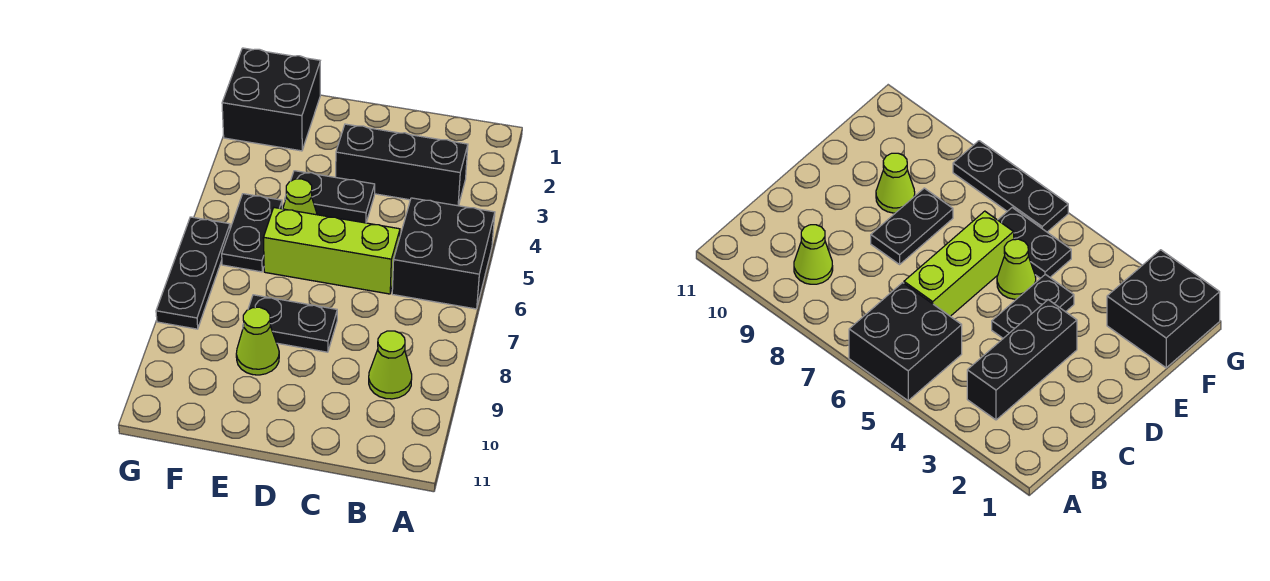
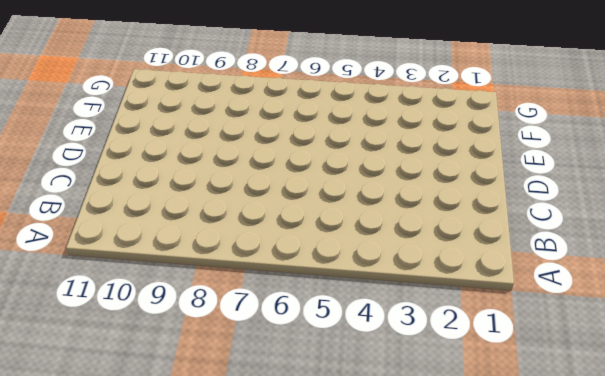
none -> black 2x2 brick [392,198,495,309]
none -> black 1x3 brick [336,124,468,206]

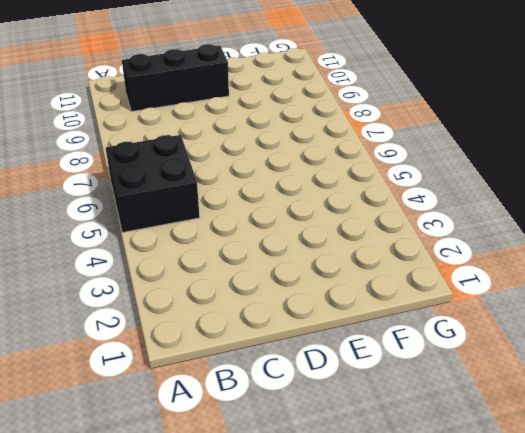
black 1x3 brick [122,44,229,112] -> black 1x3 brick moved to [336,124,468,206]
none -> lime 1x1 cone [369,331,412,399]
none -> lime 1x3 brick [263,208,400,294]

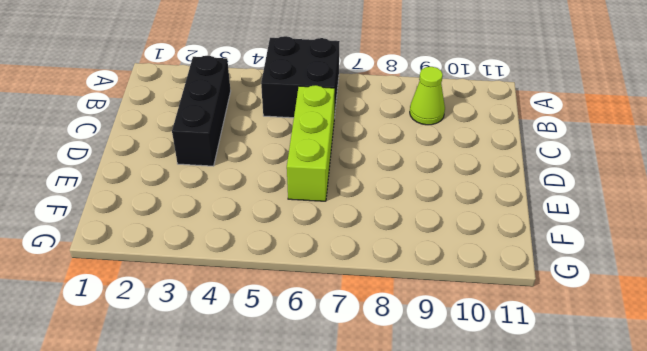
none -> black 1x2 plate [285,171,375,223]
none -> black 1x2 plate [243,295,337,352]

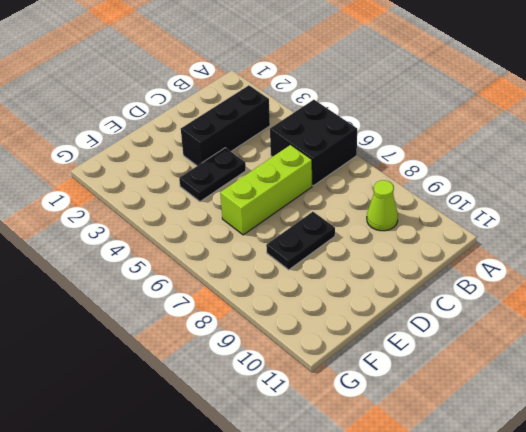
none -> lime 1x1 cone [283,179,317,215]
none -> lime 1x1 cone [236,307,279,375]

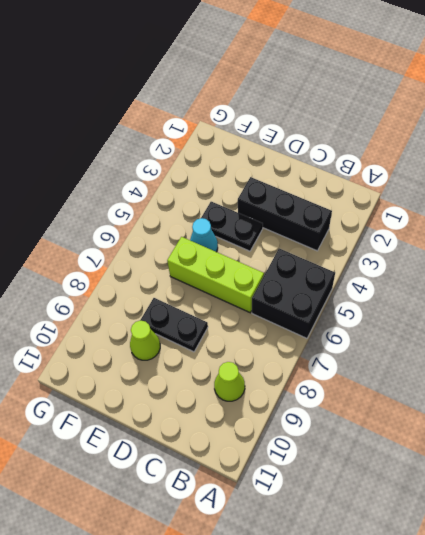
cyan 1x1 cone [190,218,218,252] -> lime 1x1 cone [283,179,317,215]
none -> black 2x2 brick [222,48,320,151]
none -> black 1x2 plate [222,194,282,272]

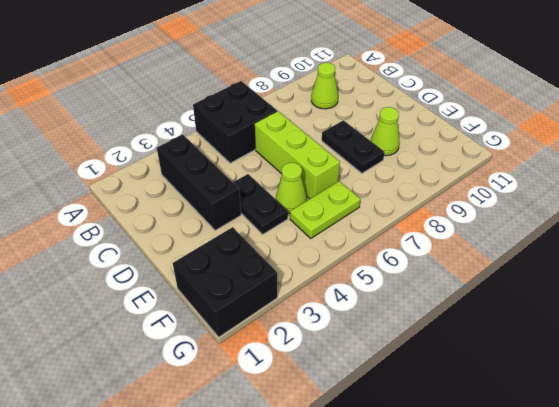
lime 1x2 plate [290,181,360,238] -> black 1x2 plate [222,194,282,272]
none -> black 1x3 plate [156,217,230,329]

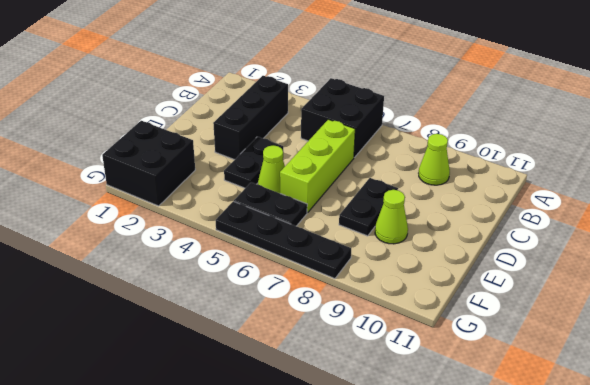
black 1x4 plate [215,201,351,279] -> black 1x3 plate [156,217,230,329]

